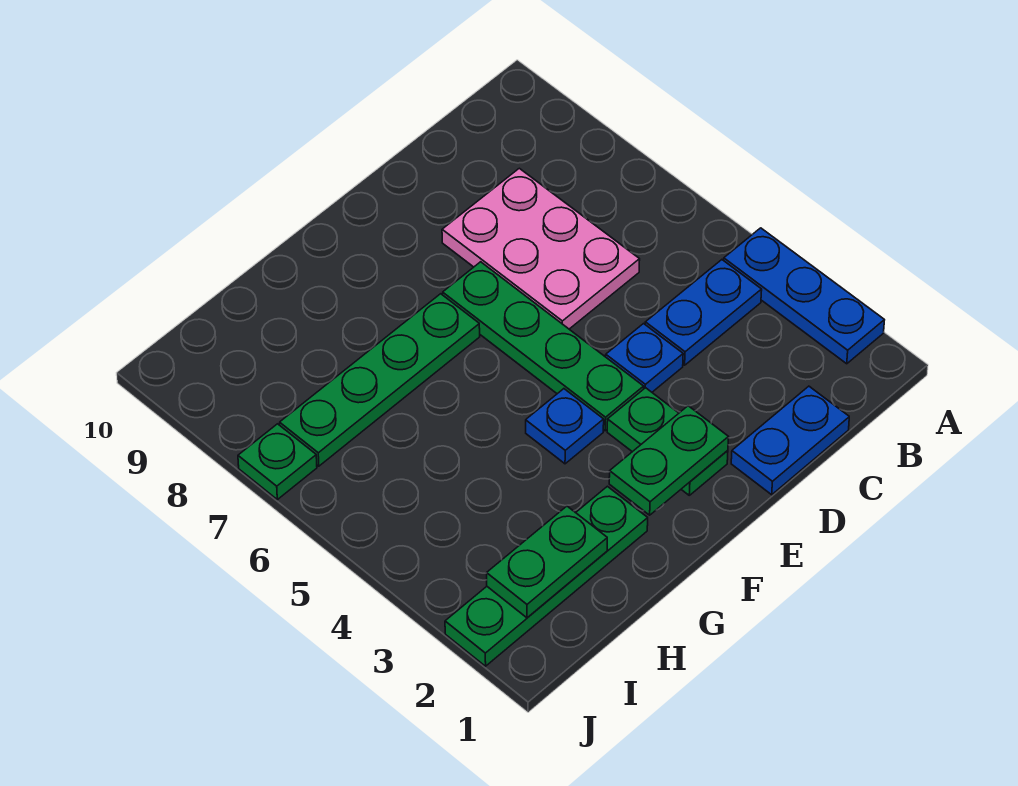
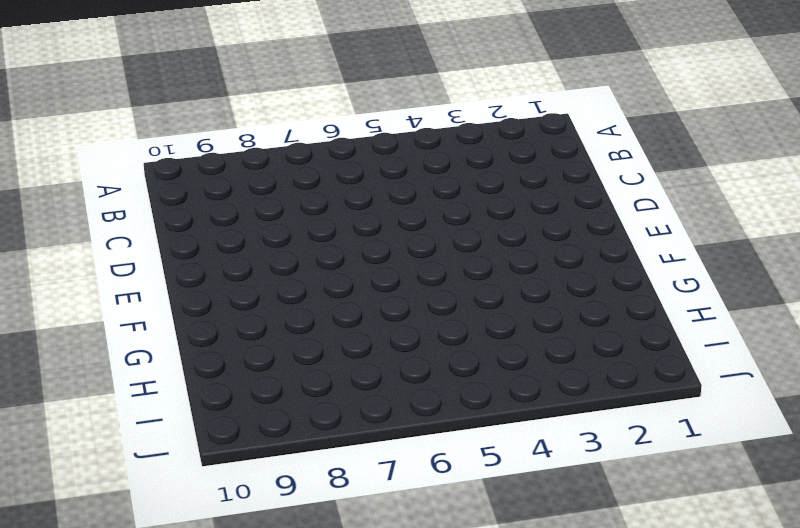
none -> blue 1x3 plate [724,228,884,364]
none -> blue 1x2 plate [645,260,762,365]
none -> blue 1x2 plate [731,386,849,495]

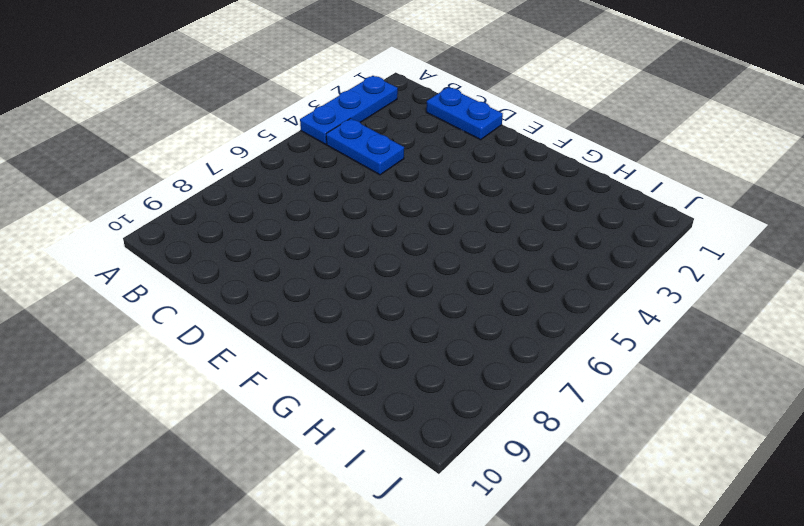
none -> pink 2x3 plate [442,168,640,329]
none -> blue 1x1 plate [606,324,683,392]
none -> green 1x2 plate [607,388,728,495]

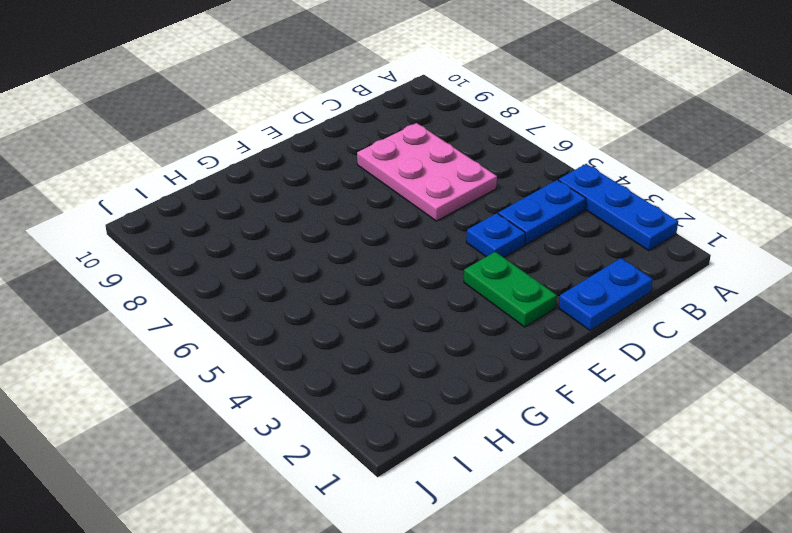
none -> green 1x4 plate [443,262,644,431]
none -> blue 1x1 plate [526,389,604,464]
none -> green 1x4 plate [280,294,480,466]

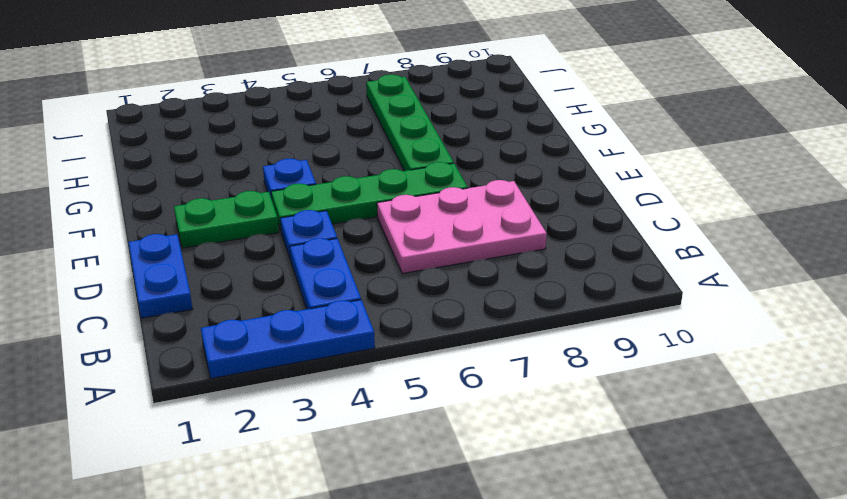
none -> green 1x4 plate [445,486,648,666]
none -> green 1x1 plate [238,424,317,500]
none -> green 1x2 plate [609,406,729,515]

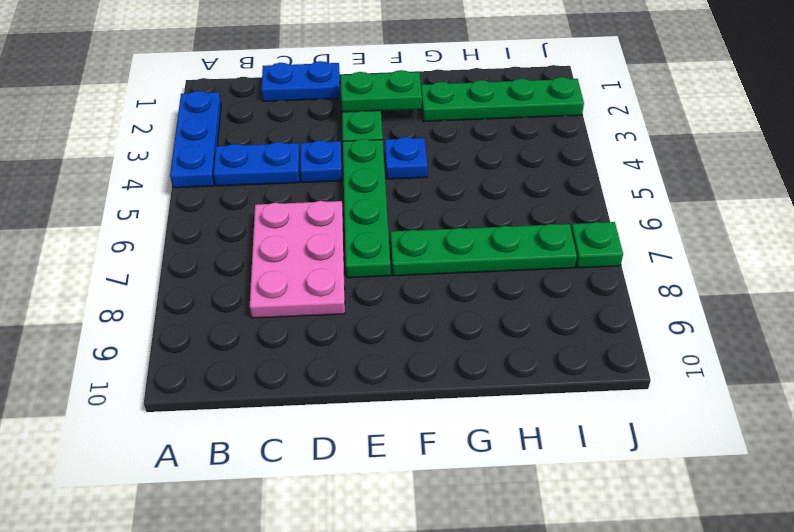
none -> green 1x2 plate [487,506,607,618]

